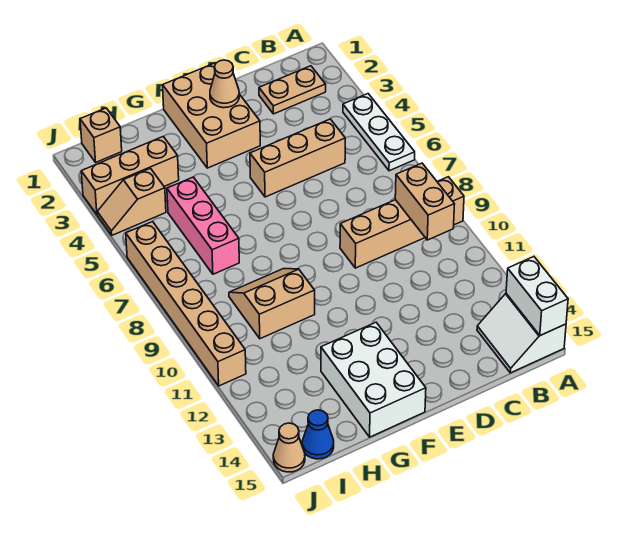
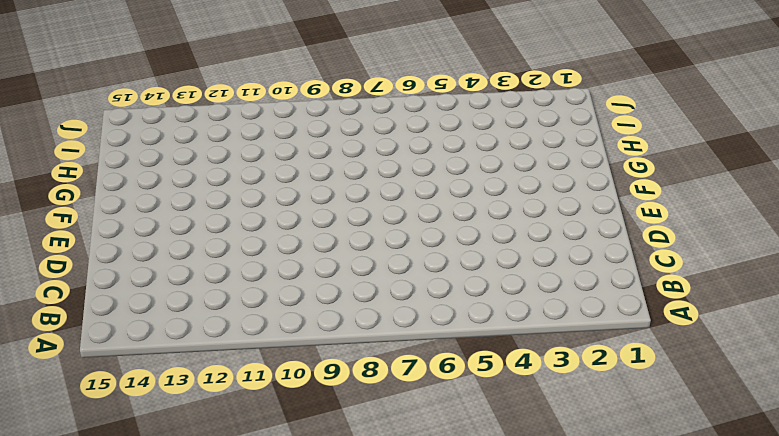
none -> white 1x3 plate [343,94,415,171]
none -> tan 1x4 brick [340,177,464,268]
none -> white 2x2 slope [477,294,566,373]

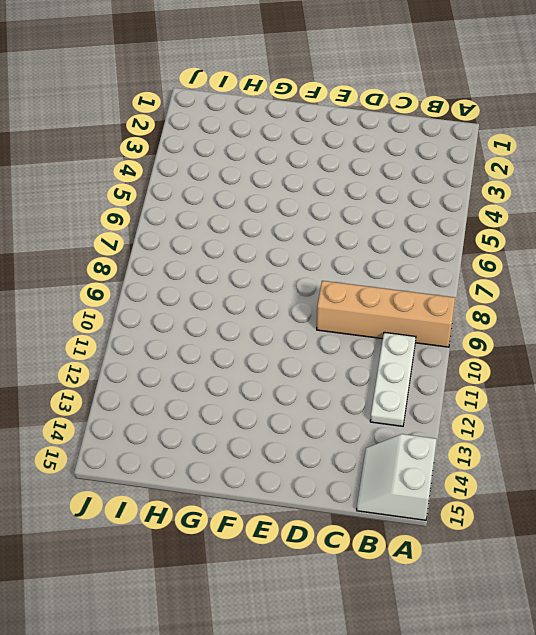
white 1x3 plate [370,332,416,426] -> white 1x3 plate moved to [343,94,415,171]
none -> tan 1x2 plate [259,66,326,114]
none -> tan 1x3 brick [250,119,345,197]
none -> tan 2x3 brick [163,63,260,168]

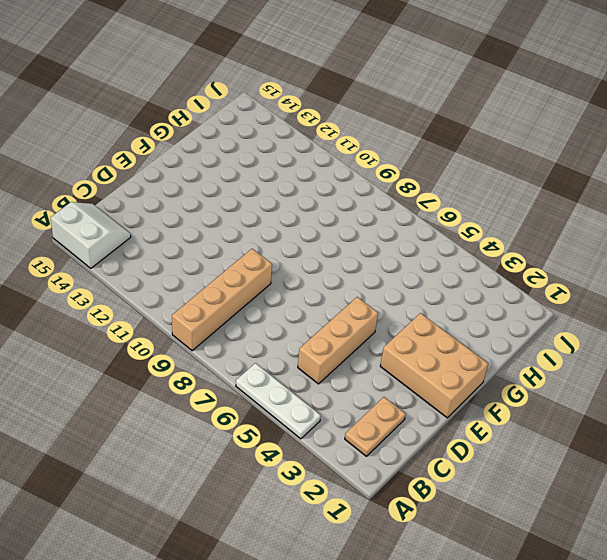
none -> white 2x3 brick [321,322,426,437]
none -> tan 2x2 slope [229,269,315,339]
none -> tan 1x3 brick [81,136,179,215]

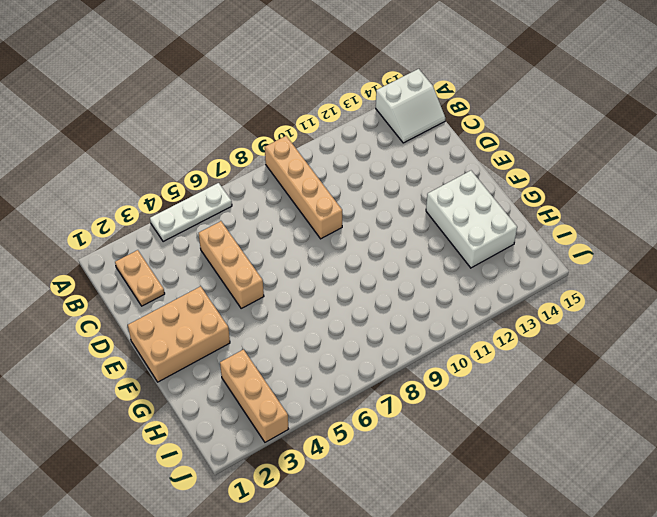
white 2x3 brick [426,171,517,268] -> white 2x3 brick turned to [321,322,426,437]
none -> tan 2x2 slope [229,269,315,339]
none -> pink 1x3 brick [167,177,239,274]
none -> tan 1x1 brick [80,108,122,162]

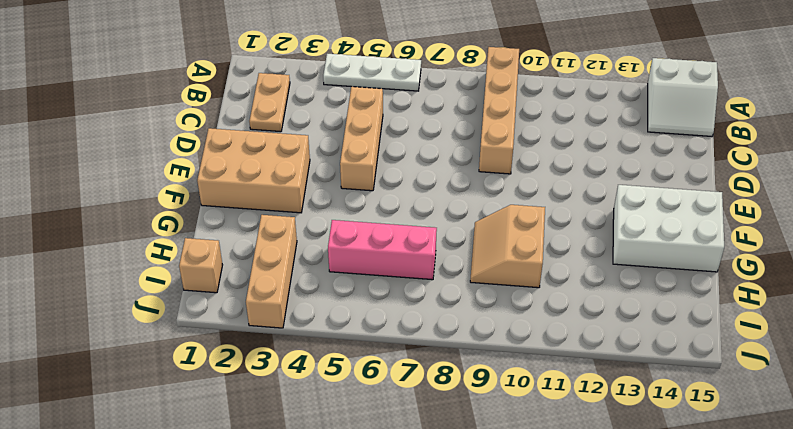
none -> tan 1x2 slope [97,168,166,235]
none -> blue 1x1 cone [302,410,334,459]
none -> tan 1x6 brick [126,222,246,386]

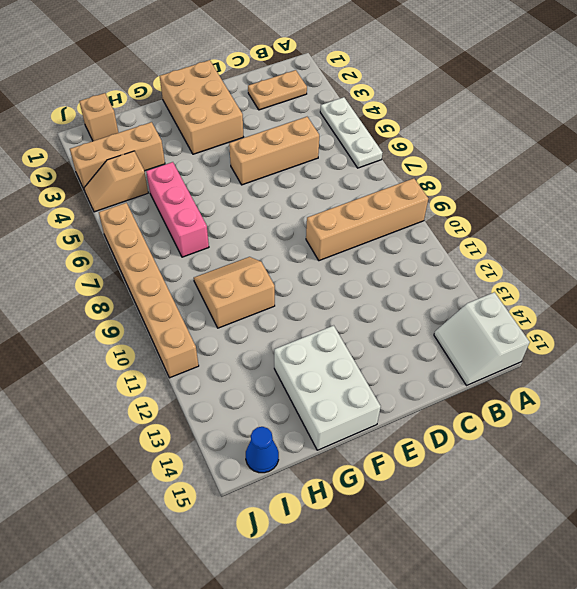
none -> tan 1x1 cone [273,423,305,472]
none -> white 1x2 brick [506,257,568,336]
none -> tan 1x2 brick [395,163,455,240]

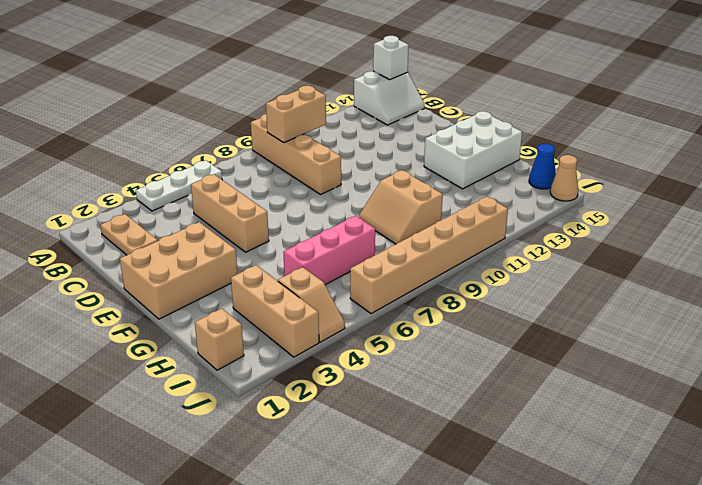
white 1x1 brick [373,36,409,80] -> white 1x2 brick [506,257,568,336]
none -> tan 1x1 cone [210,60,239,108]

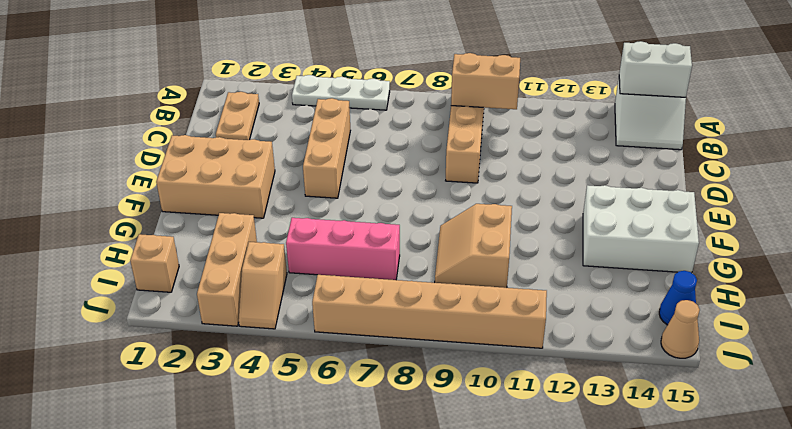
none -> tan 1x1 cone [210,60,239,108]

